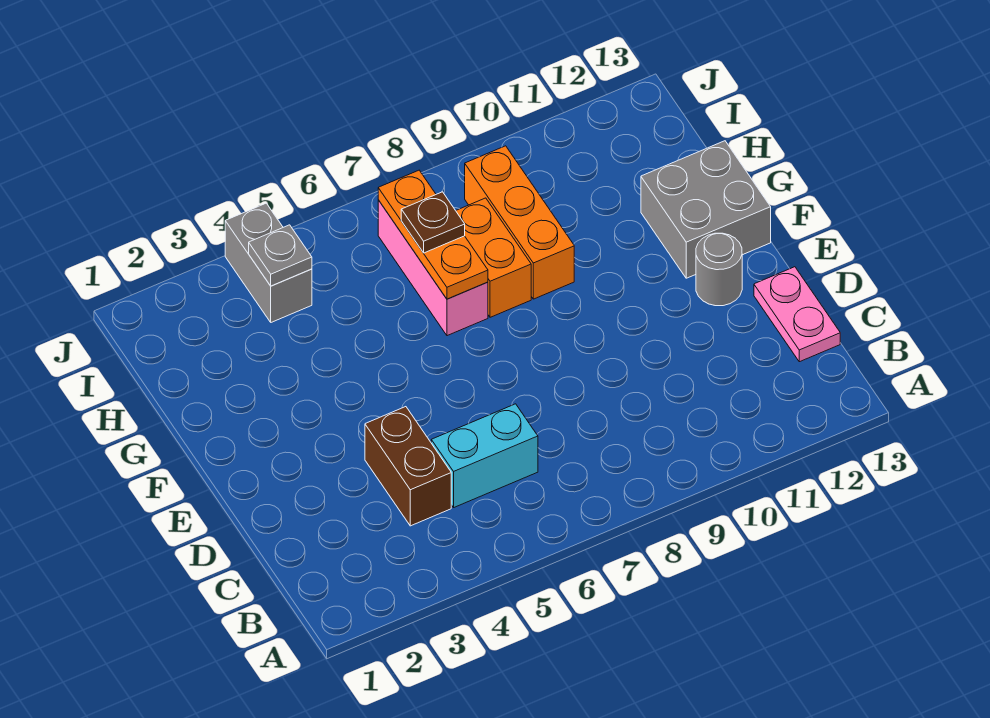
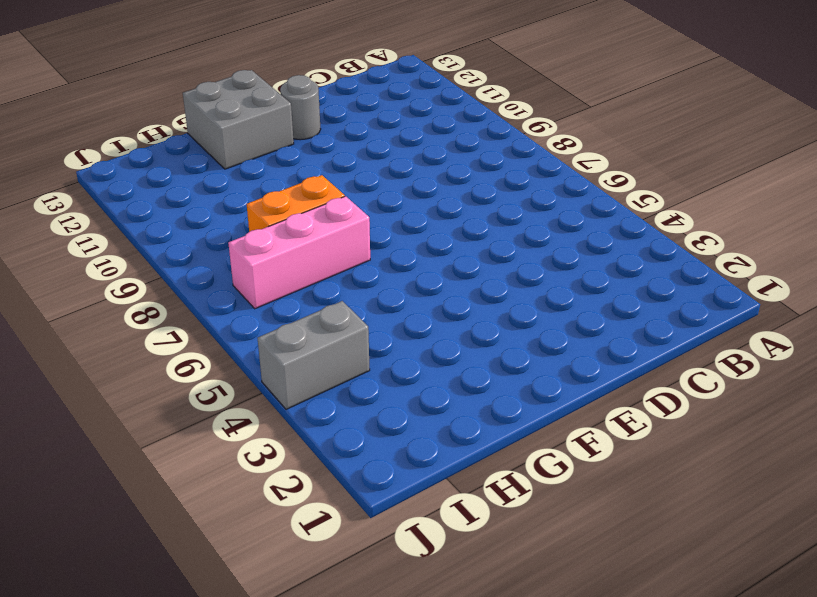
none -> brown 1x2 brick [365,407,451,526]
none -> cyan 1x2 brick [431,404,538,507]
none -> pink 1x2 plate [754,267,840,362]

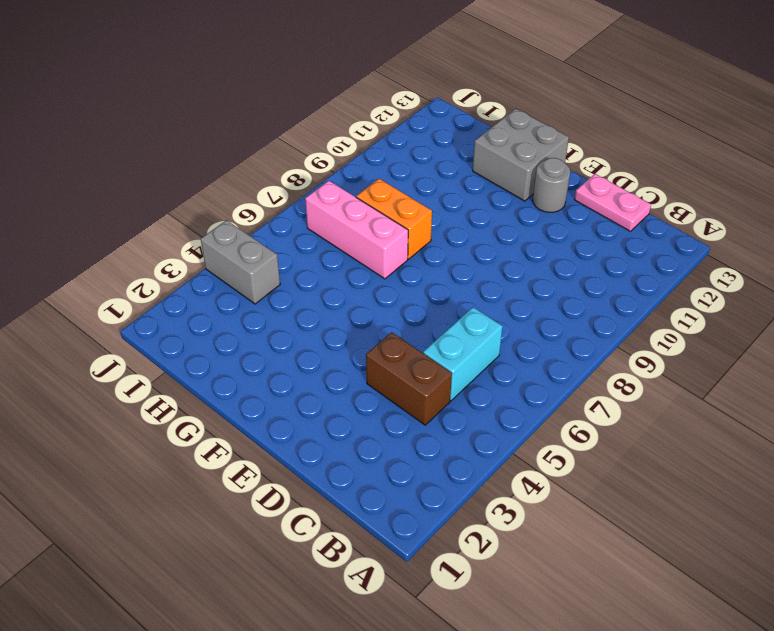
none -> orange 1x3 brick [465,146,574,299]
none -> orange 1x3 plate [378,170,488,299]
none -> grey 1x1 plate [249,225,312,286]

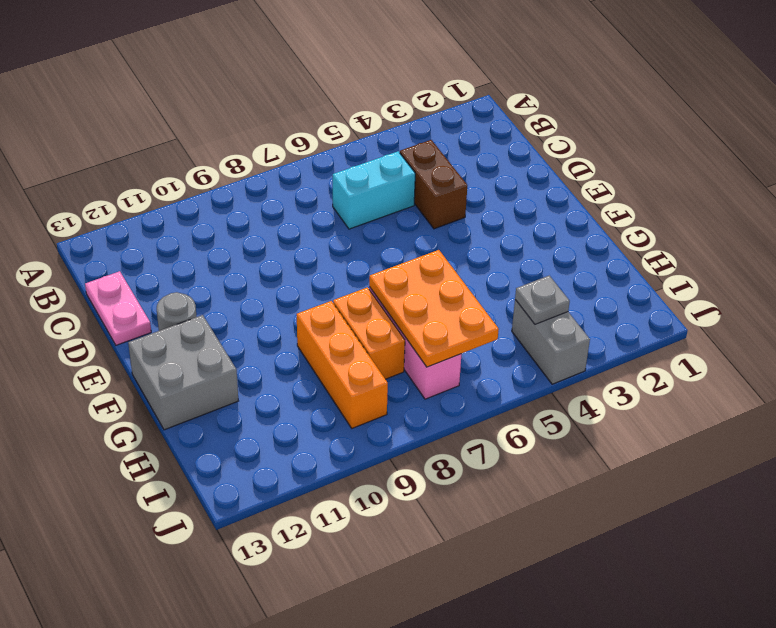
orange 2x3 plate [369,250,499,367] -> orange 1x3 plate [378,170,488,299]
none -> brown 1x1 plate [401,192,465,253]

